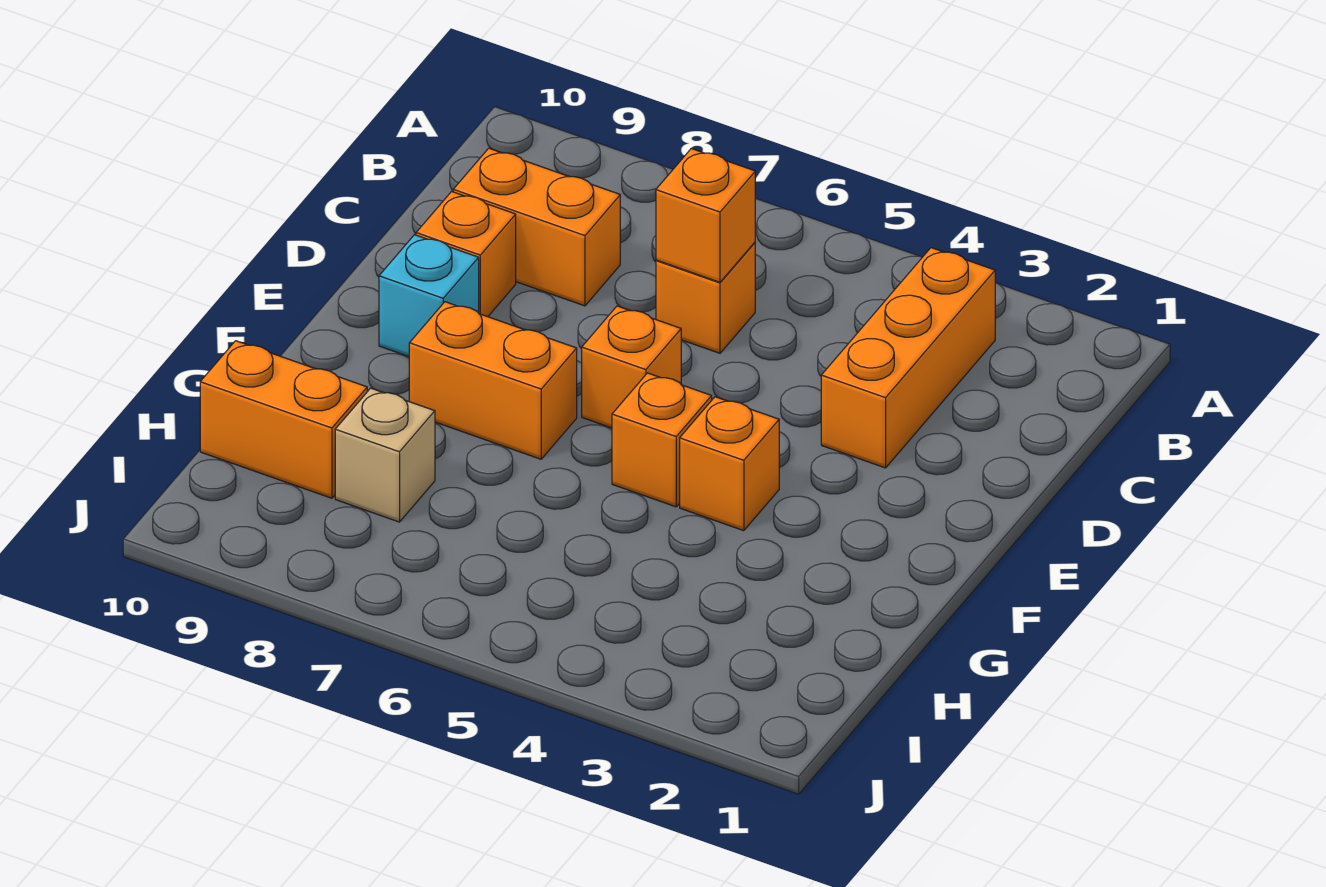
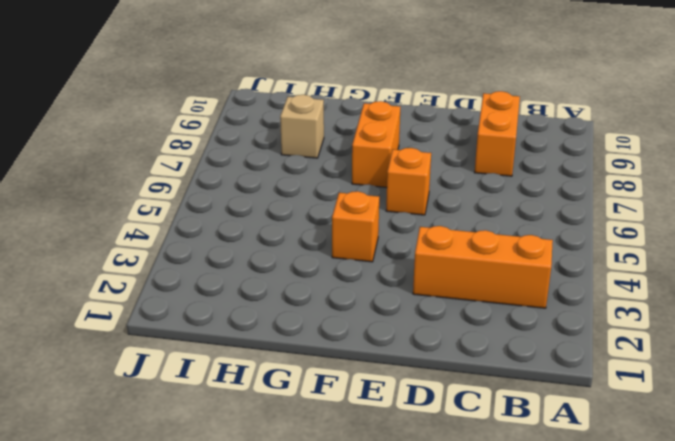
none -> orange 1x1 brick [656,242,755,353]
none -> orange 1x1 brick [416,192,516,317]
none -> cyan 1x1 brick [379,235,479,356]

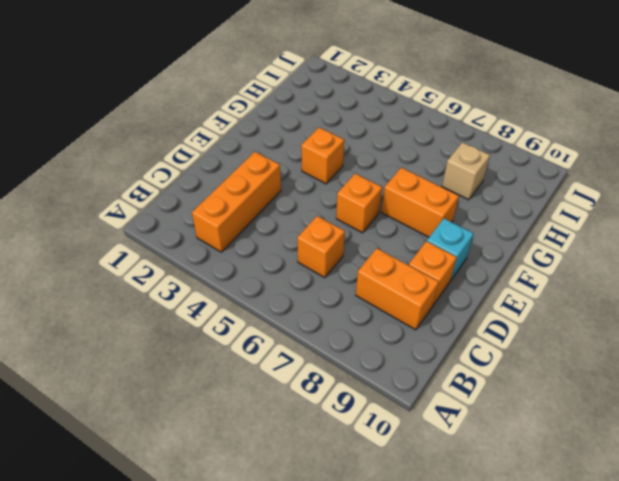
none -> orange 1x1 brick [612,373,712,507]
none -> orange 1x2 brick [200,341,367,498]
none -> orange 1x1 brick [656,149,755,282]

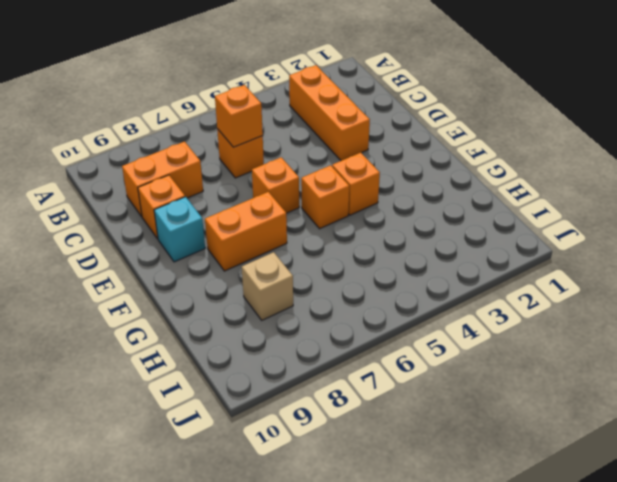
none -> orange 1x2 brick [200,341,367,498]

